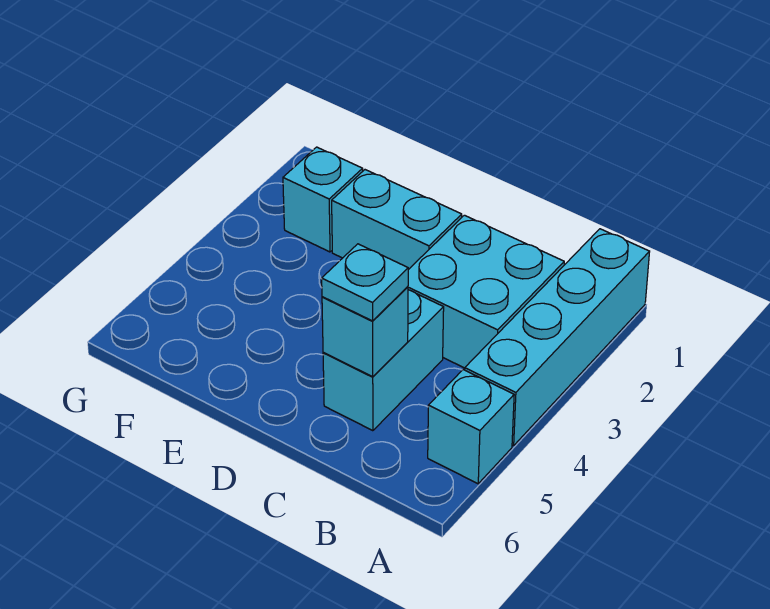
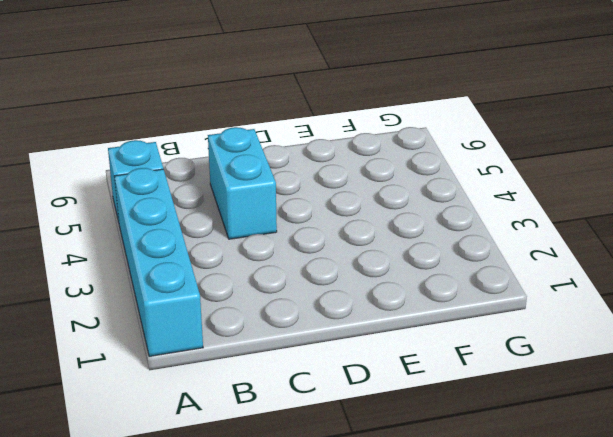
none -> cyan 2x2 brick [408,215,564,368]
none -> cyan 1x2 brick [332,170,462,270]

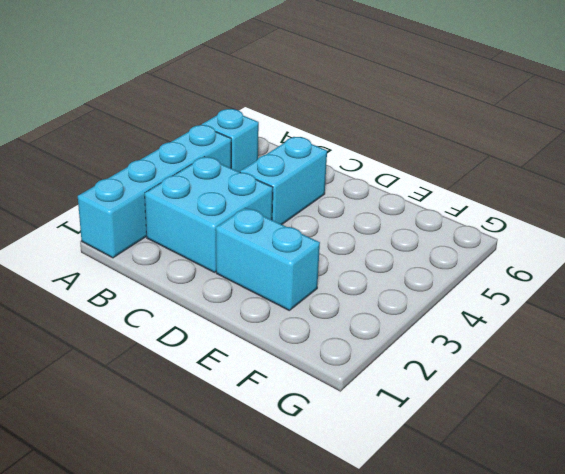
none -> cyan 1x1 brick [283,147,363,252]
none -> cyan 1x1 brick [322,287,408,377]

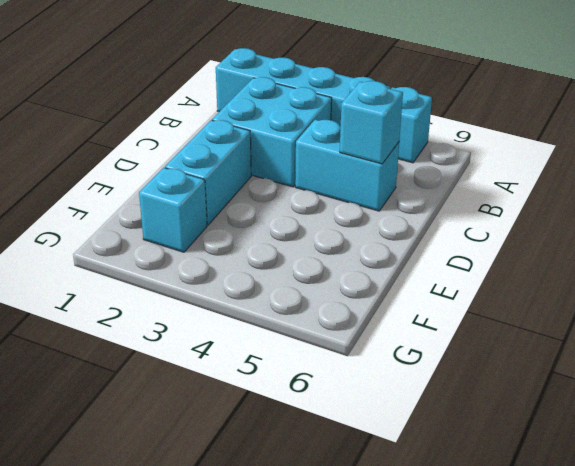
none -> cyan 1x1 plate [322,244,408,321]

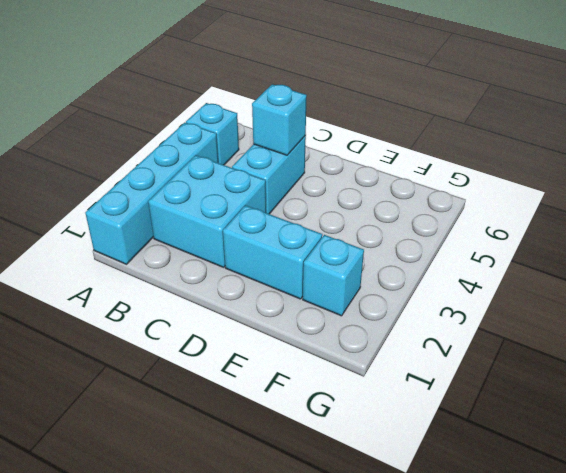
none -> cyan 1x1 plate [322,244,408,321]

